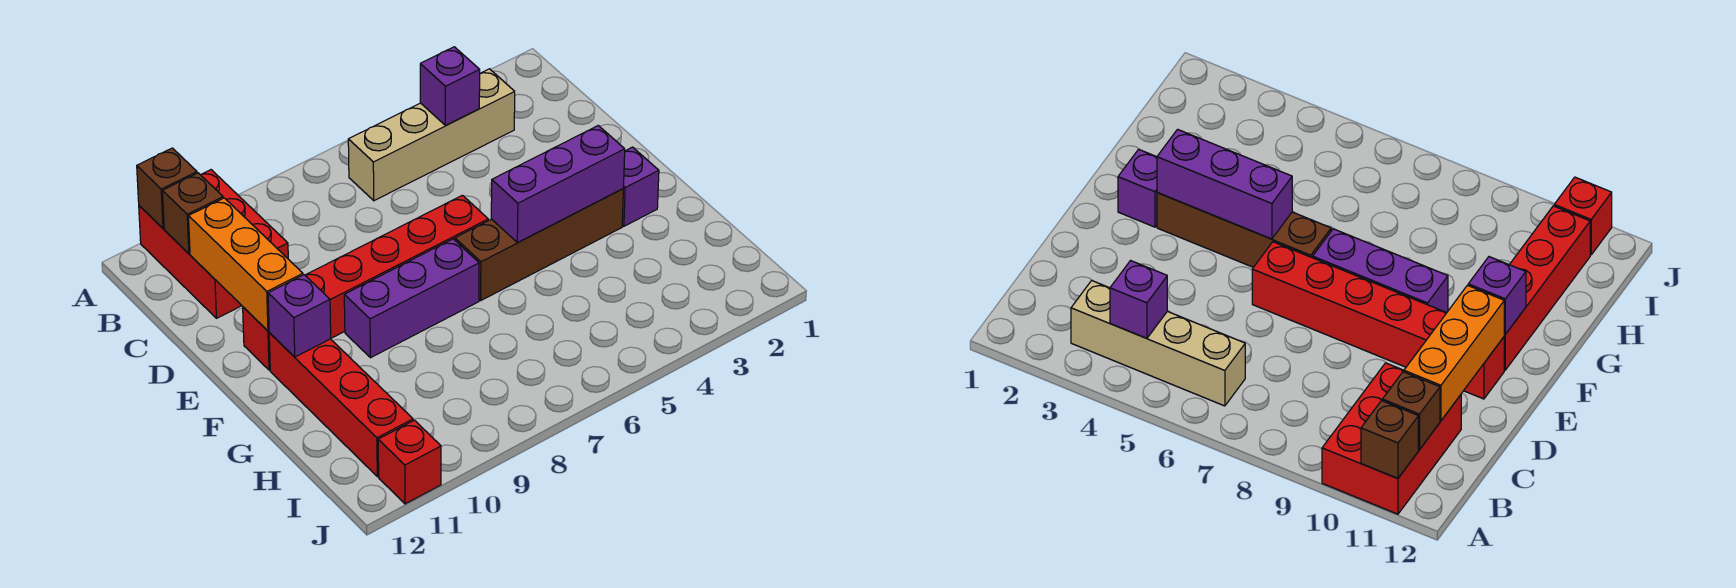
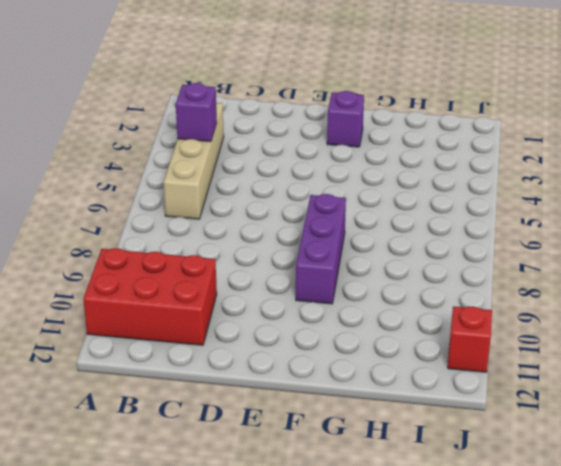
none -> red 1x6 brick [243,195,488,370]
none -> brown 1x4 brick [455,189,623,300]
none -> red 1x4 brick [269,333,413,477]

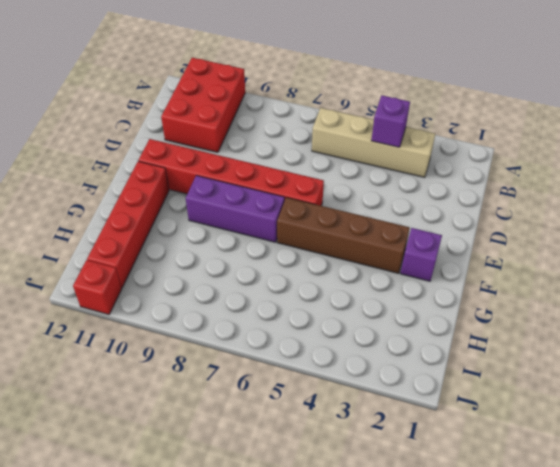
none -> brown 1x1 brick [137,148,197,228]
none -> brown 1x1 brick [163,173,223,254]
none -> orange 1x3 brick [189,198,303,331]

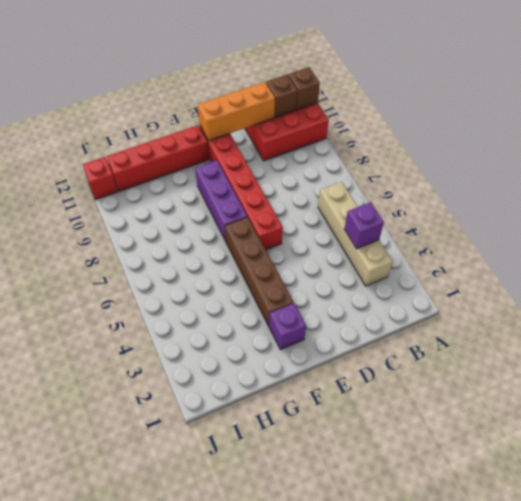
none -> purple 1x3 brick [491,126,625,243]
none -> purple 1x1 brick [268,275,331,357]

